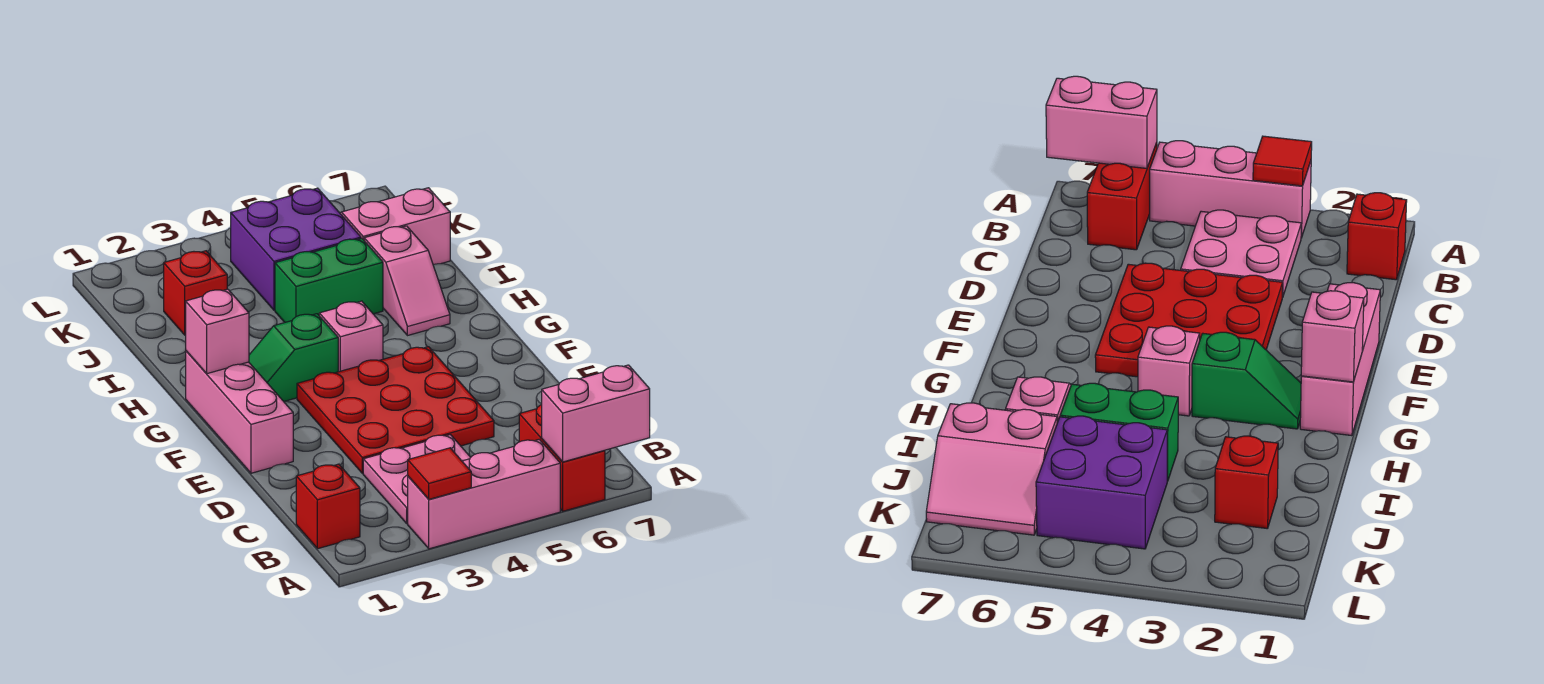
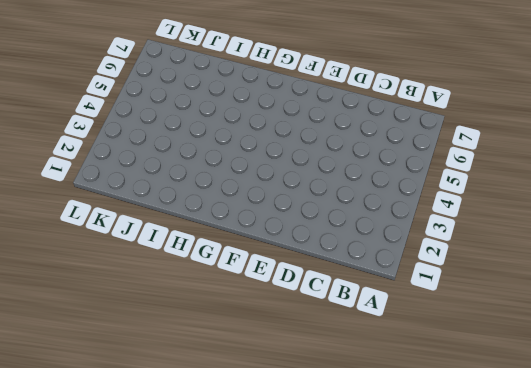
none -> pink 1x3 brick [408,439,560,549]
none -> red 1x2 brick [519,405,605,511]
none -> red 1x1 brick [296,464,360,549]

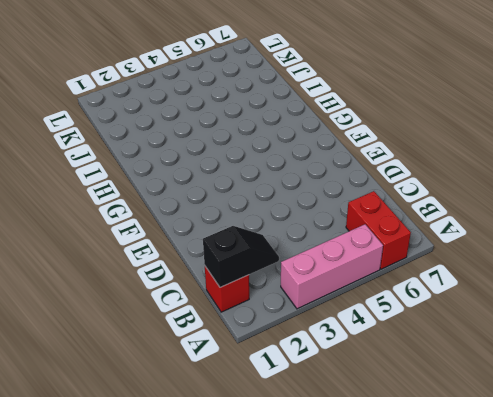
black 1x2 slope [203,226,279,287] -> none
none -> pink 2x2 plate [363,435,471,524]
none -> red 3x3 plate [297,347,494,473]
none -> pink 1x3 brick [186,351,293,473]

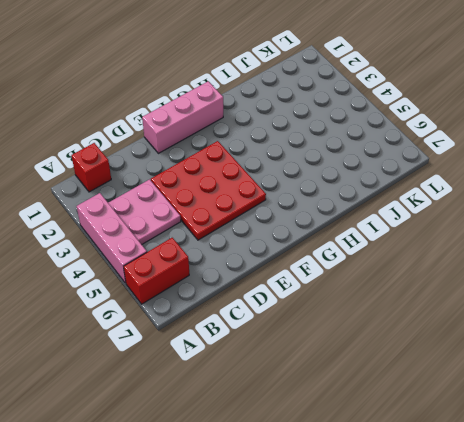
none -> green 1x2 slope [249,314,338,401]
none -> pink 1x1 brick [319,301,383,372]
none -> pink 1x2 slope [364,226,450,336]

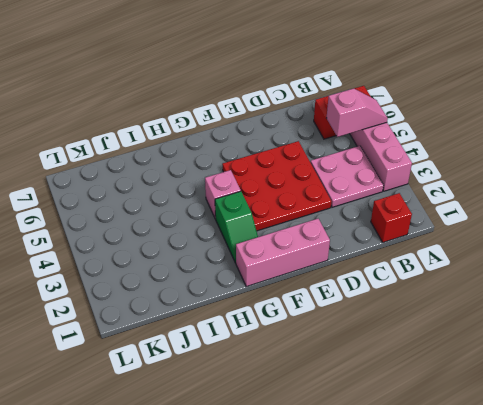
pink 1x2 slope [327,89,388,137] -> pink 1x2 slope moved to [364,226,450,336]
none -> green 1x2 brick [275,238,383,322]
none -> red 1x1 brick [164,251,227,335]
none -> purple 2x2 brick [231,188,361,310]

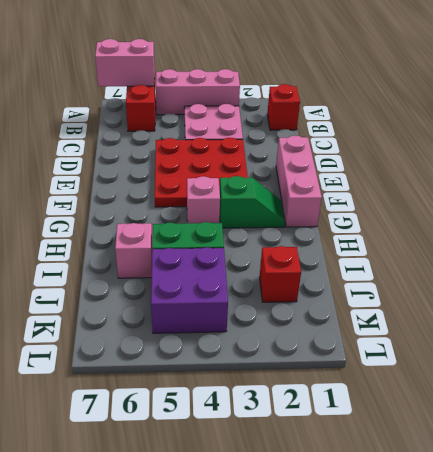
none -> pink 2x2 slope [340,188,450,265]
none -> red 1x1 tile [408,448,471,499]
none -> pink 1x1 brick [186,289,249,374]

